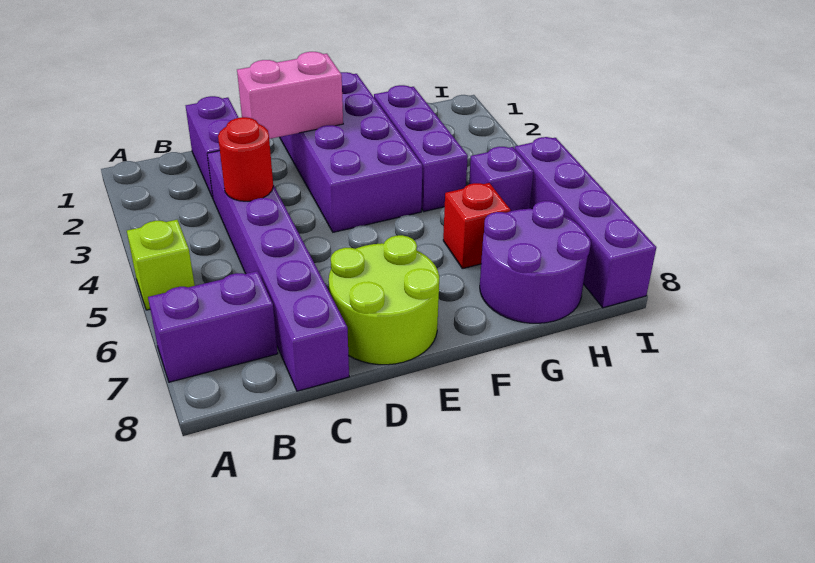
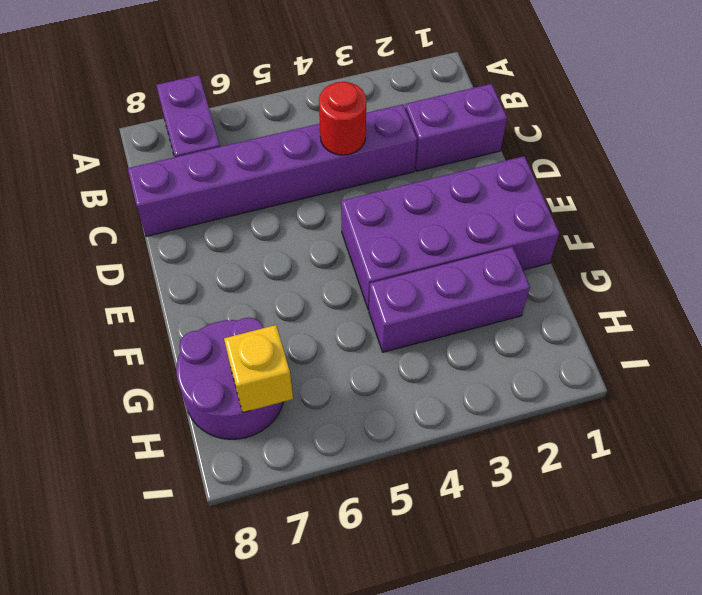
yellow 1x1 brick [224,325,293,413] -> none
none -> lime 1x1 brick [127,220,195,310]
none -> lime 2x2 round brick [329,235,439,365]
none -> red 1x1 brick [443,183,510,269]

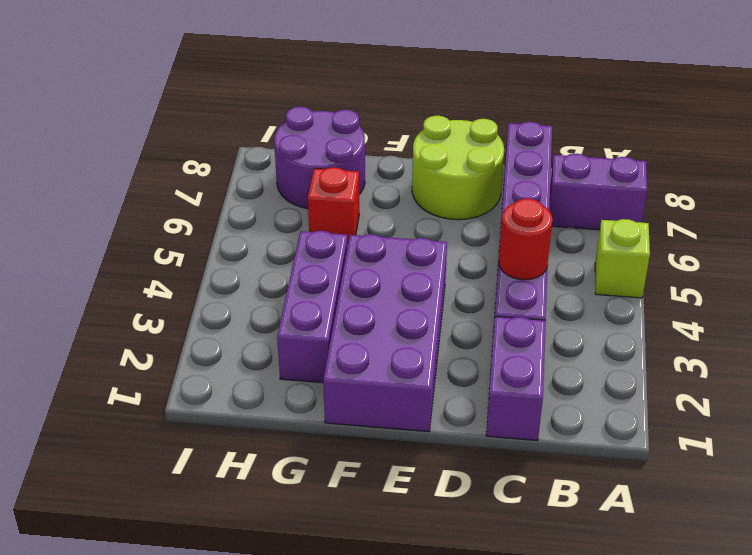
none -> purple 1x1 brick [469,147,534,211]
none -> purple 1x4 brick [515,137,656,308]
none -> pink 1x2 brick [237,52,343,139]

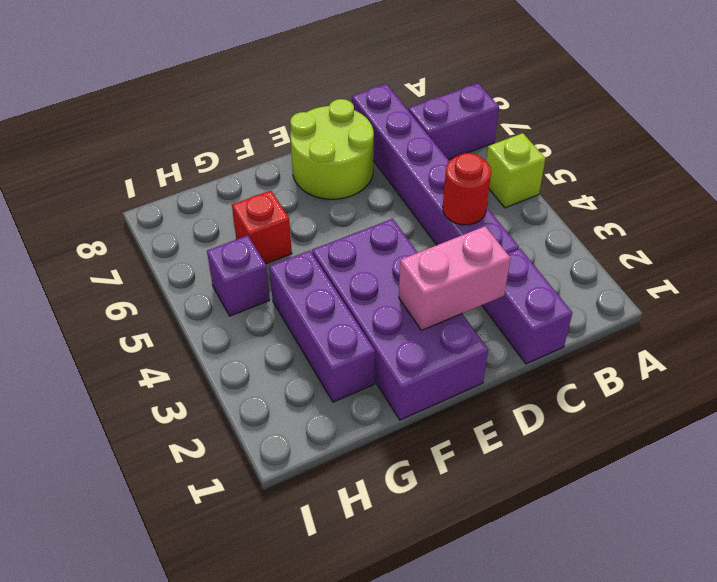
none -> purple 2x2 round brick [480,201,591,323]
none -> purple 1x4 brick [515,137,656,308]

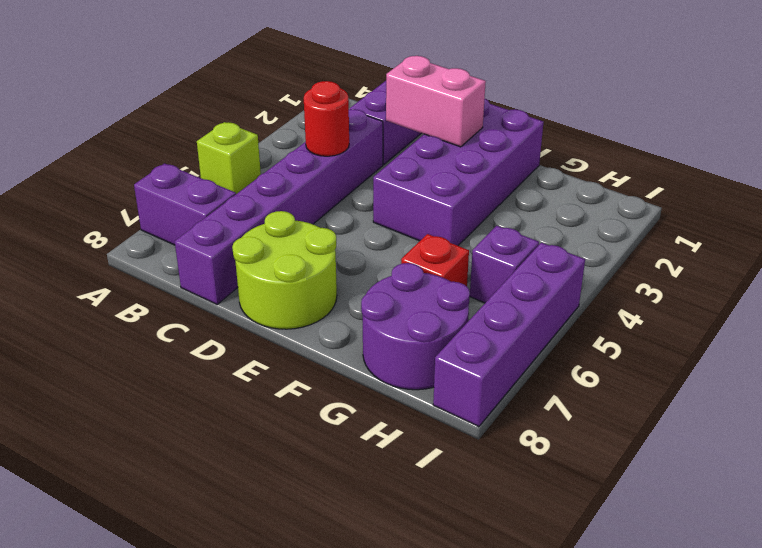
none -> purple 1x3 brick [374,85,468,212]

